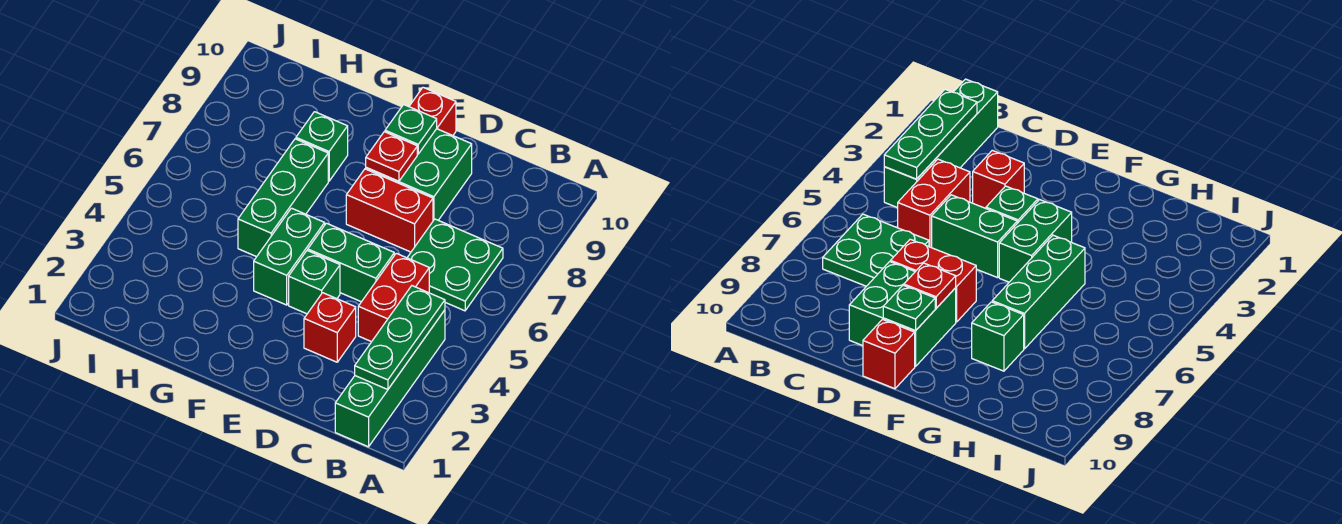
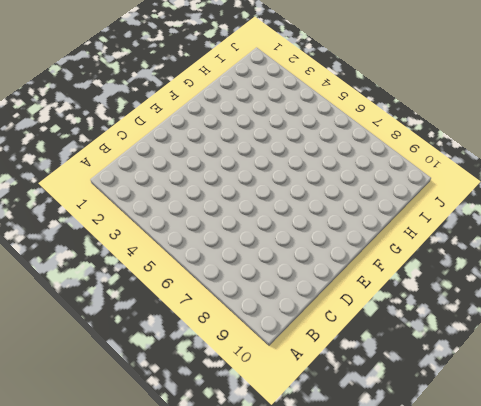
none -> green 1x4 brick [335,310,445,447]
none -> green 2x2 plate [407,219,503,311]
none -> red 1x2 brick [358,253,429,342]

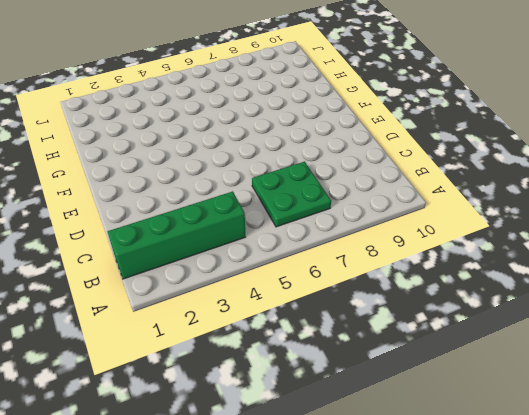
none -> red 1x2 brick [358,253,429,342]
none -> red 1x1 brick [304,293,356,362]
none -> green 1x2 brick [308,223,394,302]

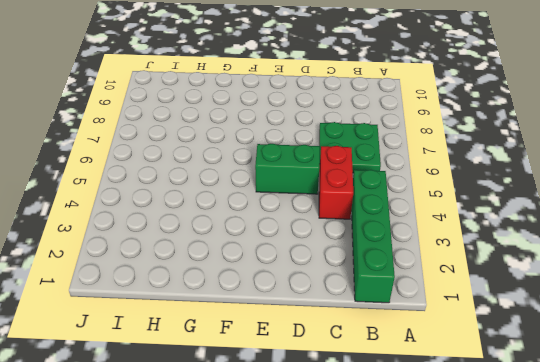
none -> red 1x1 brick [304,293,356,362]
none -> red 1x2 brick [346,169,433,252]
none -> green 2x2 brick [366,129,472,221]

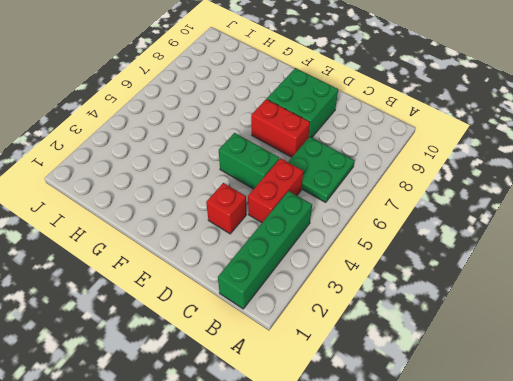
none -> green 1x1 brick [289,250,340,314]
none -> red 1x1 brick [409,87,456,135]
none -> green 1x2 brick [254,208,325,305]

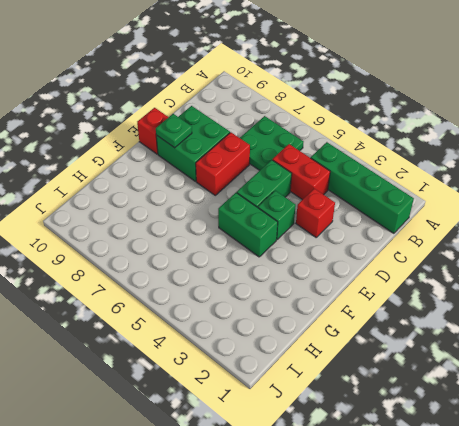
none -> green 1x3 brick [238,139,328,257]
none -> green 1x1 brick [296,112,348,181]
none -> green 1x3 plate [355,286,445,390]

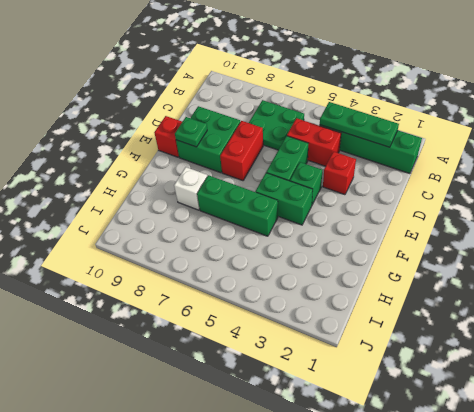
white 1x1 brick [174,167,207,210] -> green 1x1 brick [296,112,348,181]
none -> red 1x1 plate [366,132,417,181]

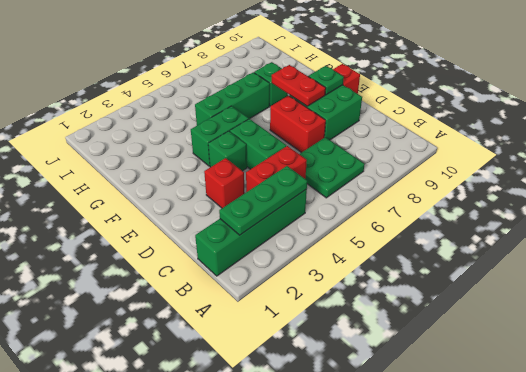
red 1x2 plate [272,65,326,106] -> red 1x1 plate [366,132,417,181]

